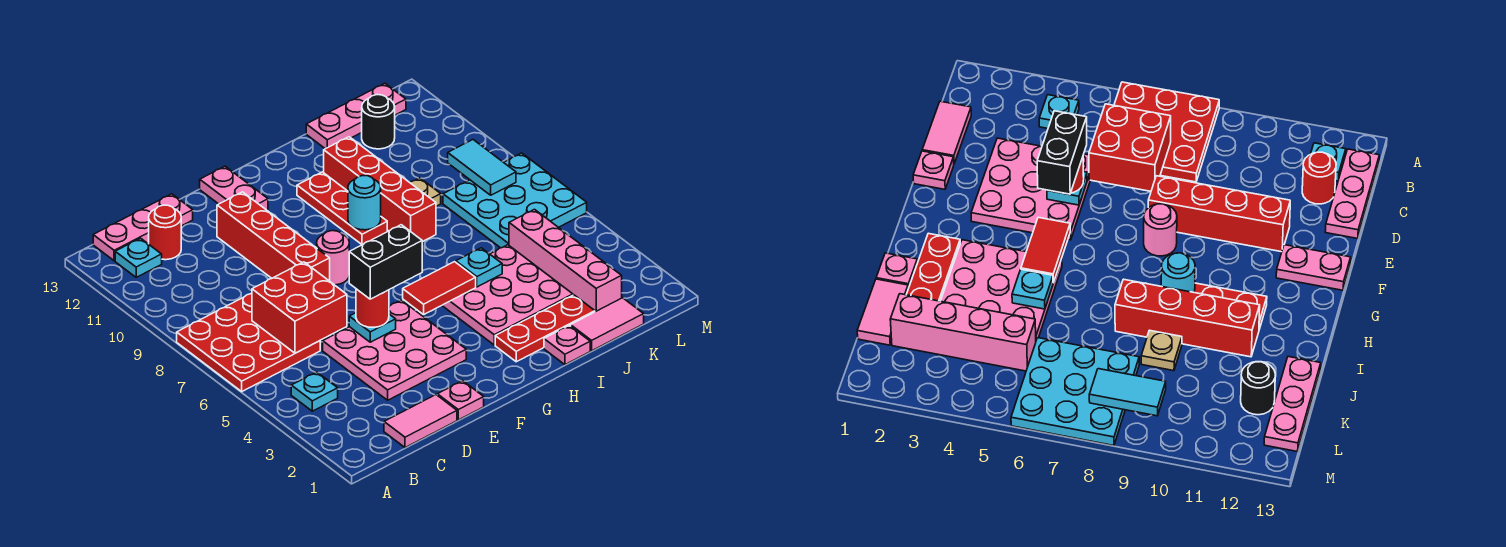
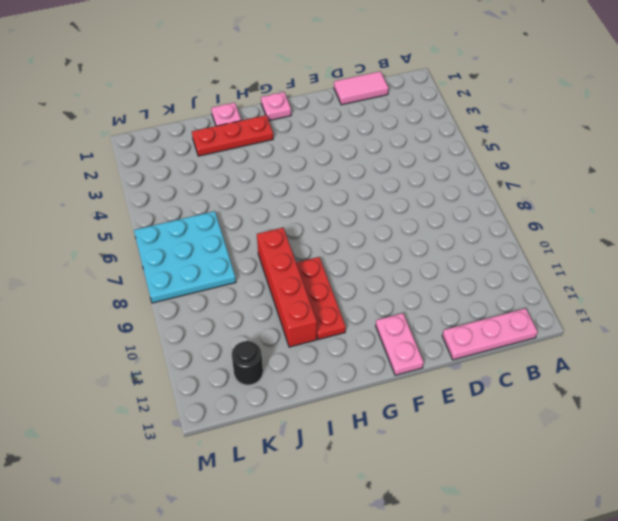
pink 1x1 plate [261,92,291,121] -> pink 1x1 plate moved to [437,381,484,420]
none -> red 3x3 plate [177,293,320,391]
none -> cyan 1x1 plate [291,372,338,411]
none -> cyan 1x1 plate [115,238,162,277]
none -> red 1x1 round brick [149,205,181,260]

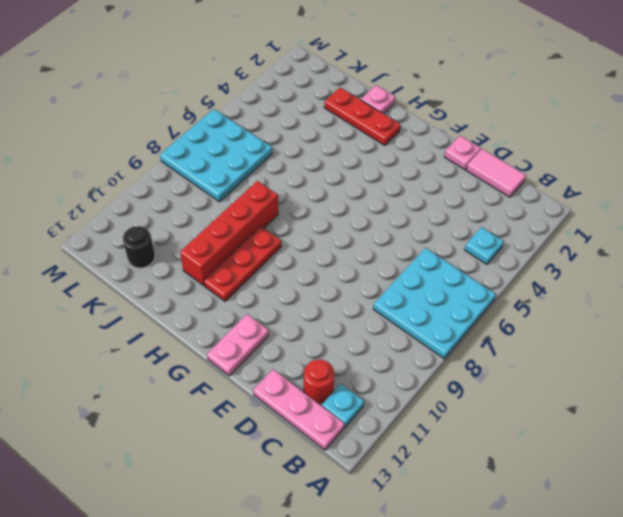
cyan 3x3 plate [373,248,496,359] -> red 3x3 plate [177,293,320,391]
none -> pink 3x3 plate [323,300,466,400]
none -> red 1x4 brick [217,192,330,281]
none -> pink 1x1 round brick [317,231,349,285]
none -> pink 3x3 plate [442,245,573,345]

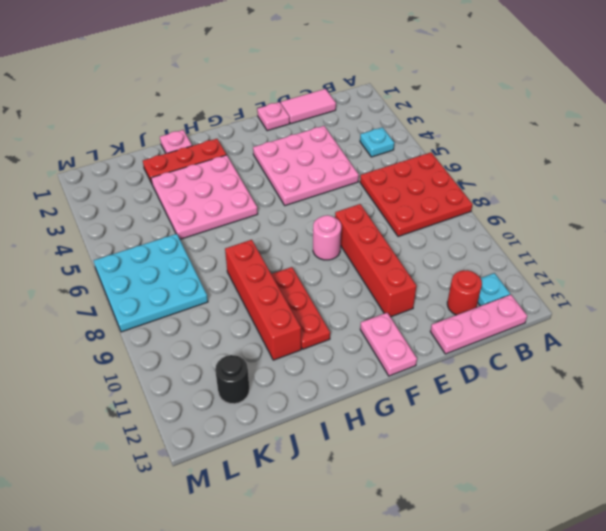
none -> pink 1x2 tile [571,298,644,351]
none -> tan 1x1 plate [410,178,441,206]
none -> pink 1x3 plate [306,83,406,149]
none -> pink 1x4 brick [509,209,622,312]

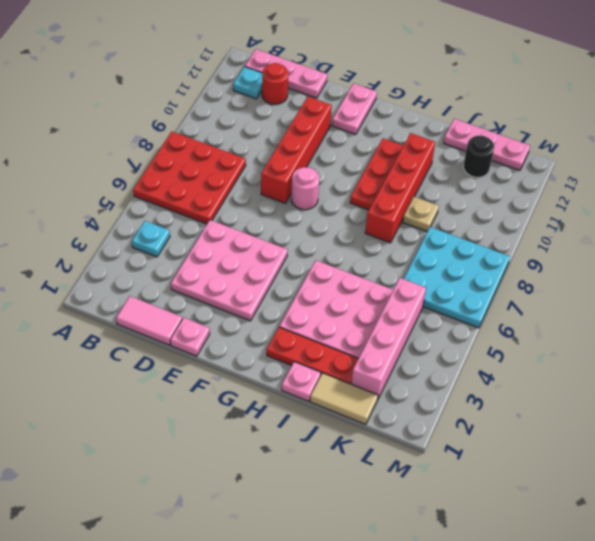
tan 1x2 tile [310,373,378,424] -> pink 1x2 tile [571,298,644,351]
none -> red 2x2 brick [252,262,347,353]
none -> cyan 1x1 plate [349,313,396,342]
none -> red 1x2 tile [403,262,476,315]
none -> cyan 1x1 round brick [348,176,381,230]

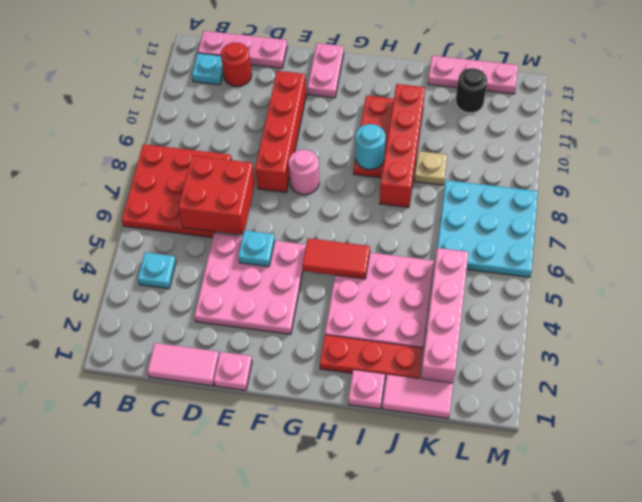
none -> cyan 1x1 plate [456,248,502,287]
none -> cyan 1x2 tile [448,140,516,195]
none -> red 1x1 round brick [356,289,389,327]
none -> black 1x2 brick [349,225,422,299]

